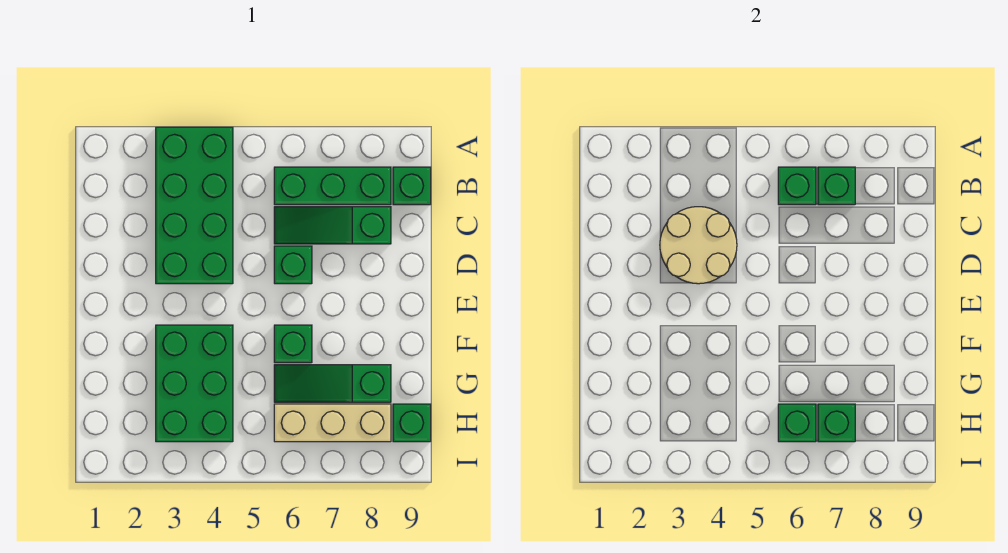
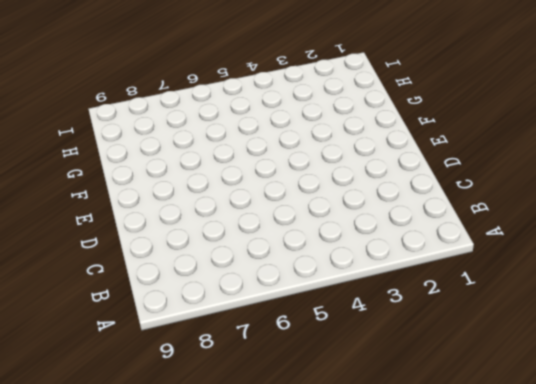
none -> green 2x4 brick [156,127,233,284]
none -> green 1x3 brick [274,167,391,205]
none -> green 1x1 brick [393,167,431,205]

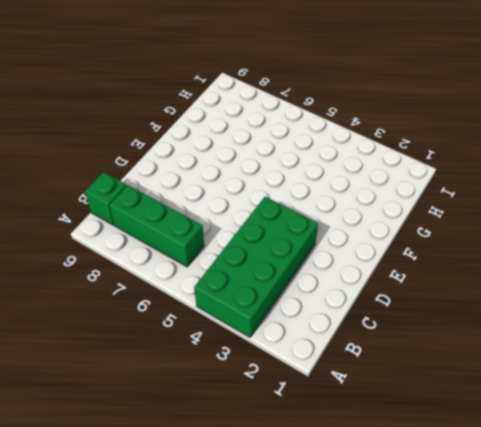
none -> green 1x3 slope [274,207,391,244]
none -> green 1x1 brick [274,246,312,284]
none -> green 2x3 brick [156,325,233,442]

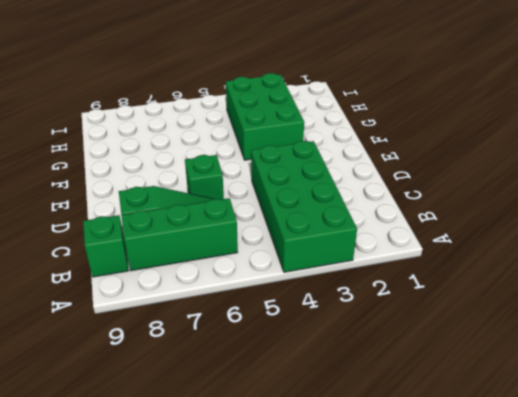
none -> green 1x1 brick [274,325,312,363]
none -> green 1x3 slope [274,365,391,402]
none -> tan 1x3 brick [274,404,391,442]

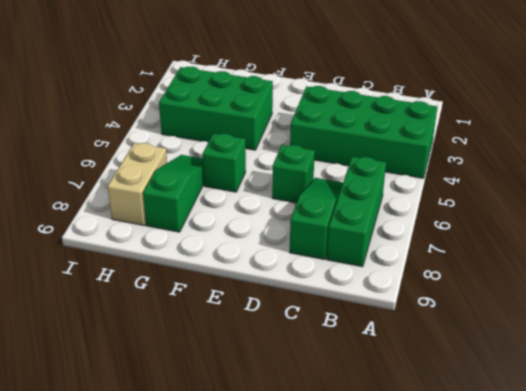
tan 1x2 brick [108,143,167,226] -> tan 1x3 brick [274,404,391,442]
none -> green 1x1 brick [393,167,431,205]
none -> green 1x1 brick [393,404,431,442]
none -> green 1x1 brick [778,167,816,205]

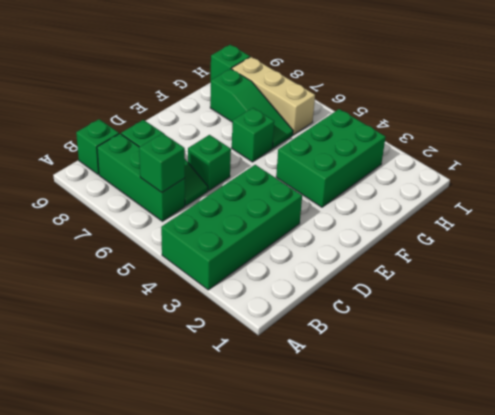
none -> green 1x1 brick [818,167,855,205]
none -> tan 2x2 round brick [660,207,737,284]
none -> green 1x1 brick [778,404,816,442]

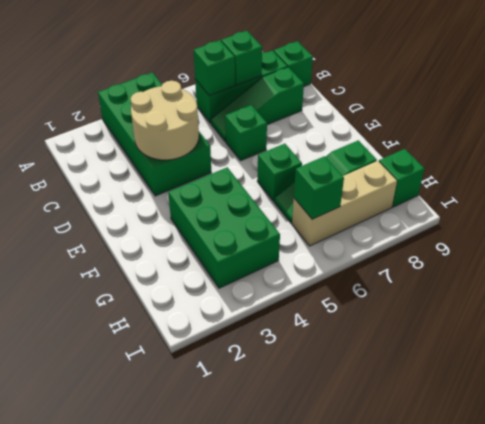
none -> green 1x1 brick [818,404,855,442]

